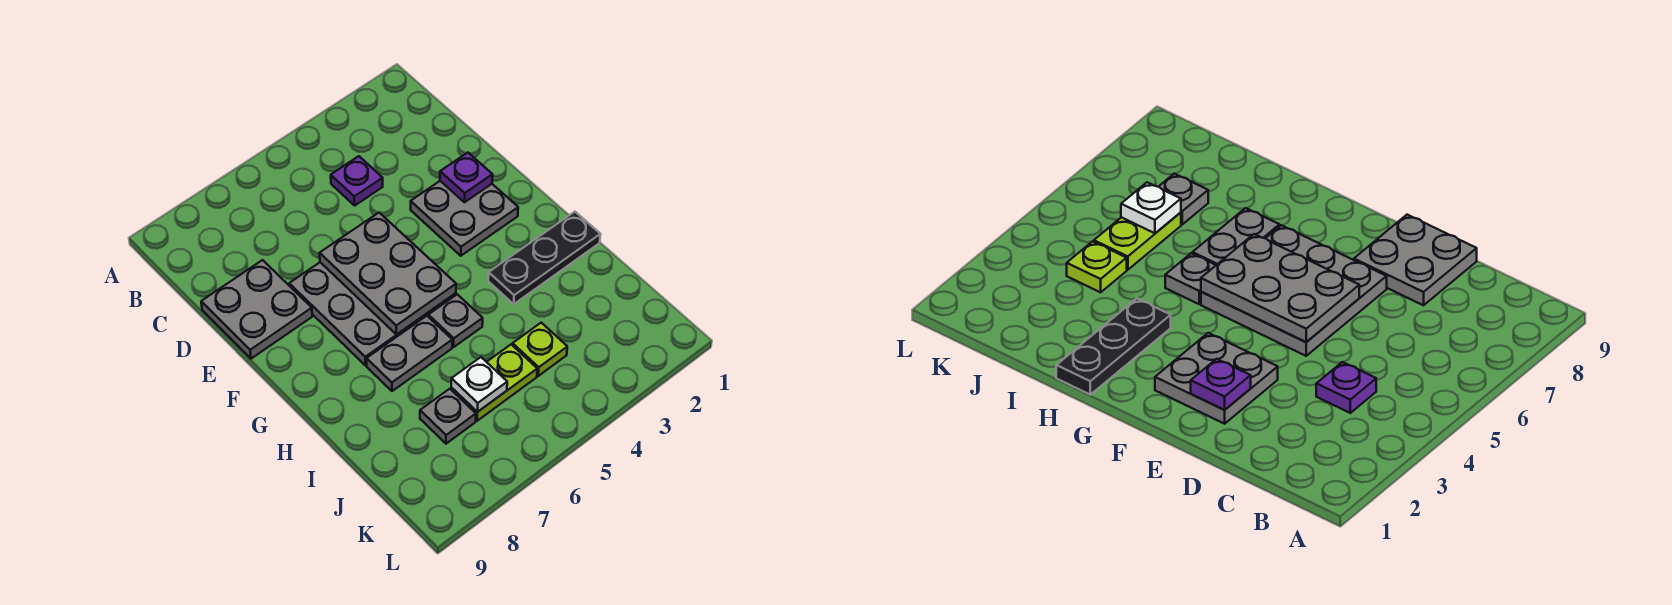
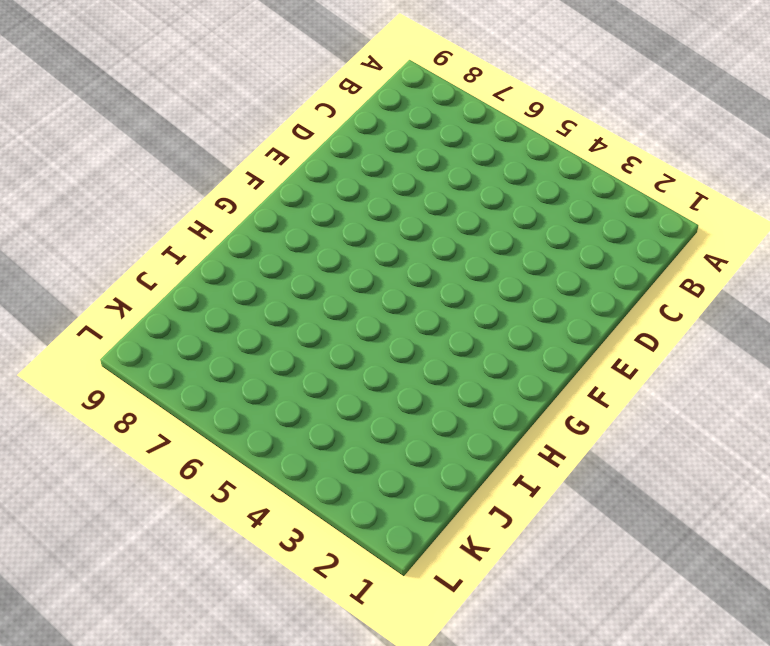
none -> purple 1x1 plate [331,156,383,205]
none -> grey 2x2 plate [201,260,312,359]
none -> grey 2x2 plate [411,181,518,256]

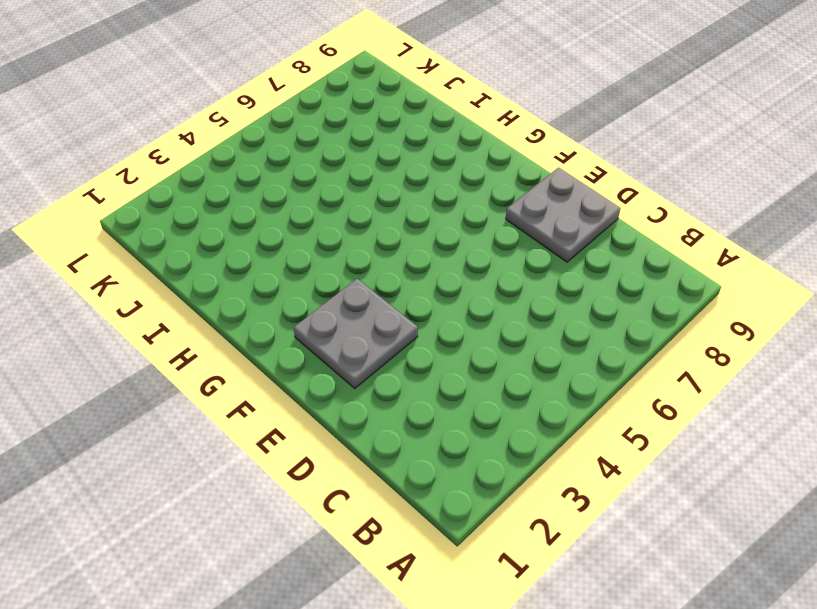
none -> purple 1x1 plate [331,156,383,205]
none -> grey 3x3 plate [289,262,456,365]
none -> black 1x3 plate [488,212,601,304]

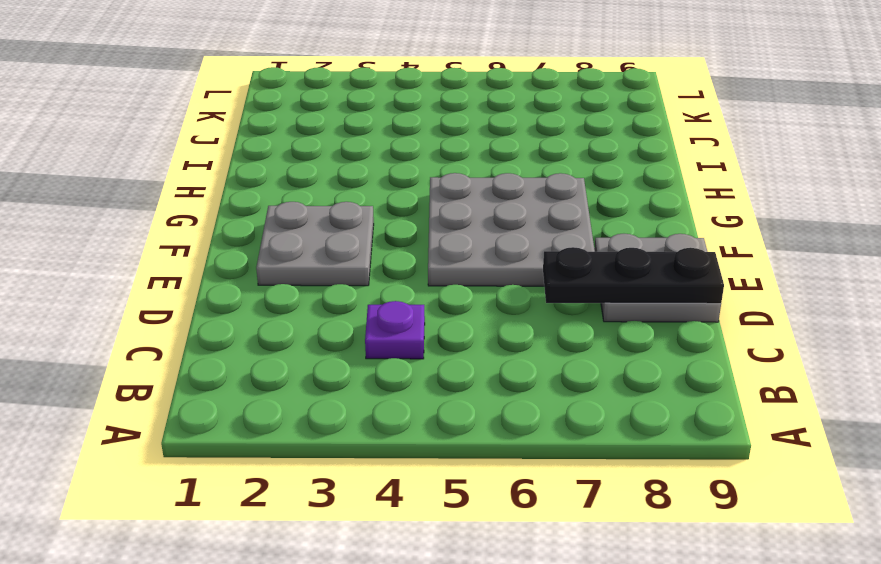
black 1x3 plate [543,247,724,304] -> black 1x3 plate moved to [488,212,601,304]
none -> grey 1x1 plate [428,294,483,347]
none -> grey 1x2 plate [367,316,452,391]
none -> lime 1x1 plate [513,323,567,376]

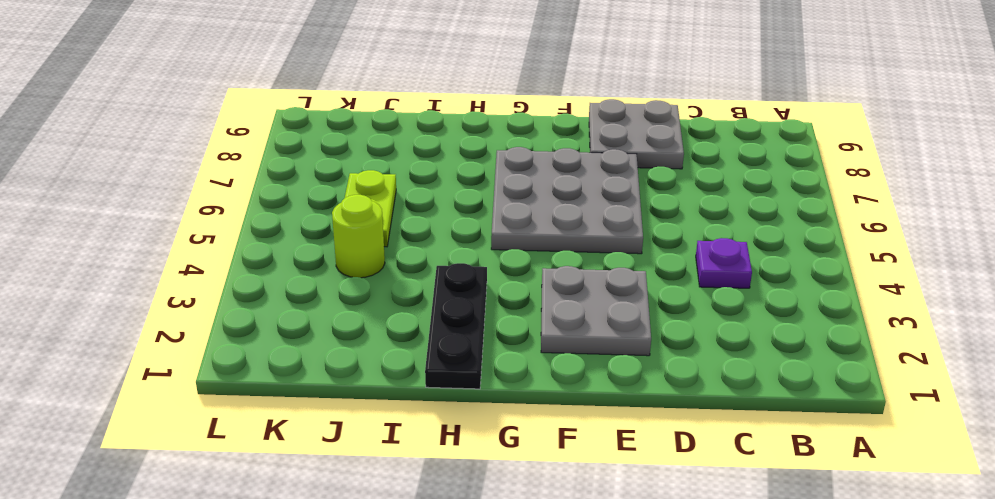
lime 1x1 round brick [332,195,385,278] -> lime 1x1 plate [513,323,567,376]
none -> grey 1x1 plate [428,294,483,347]
none -> grey 1x2 plate [367,316,452,391]
none -> grey 1x1 plate [420,389,476,444]

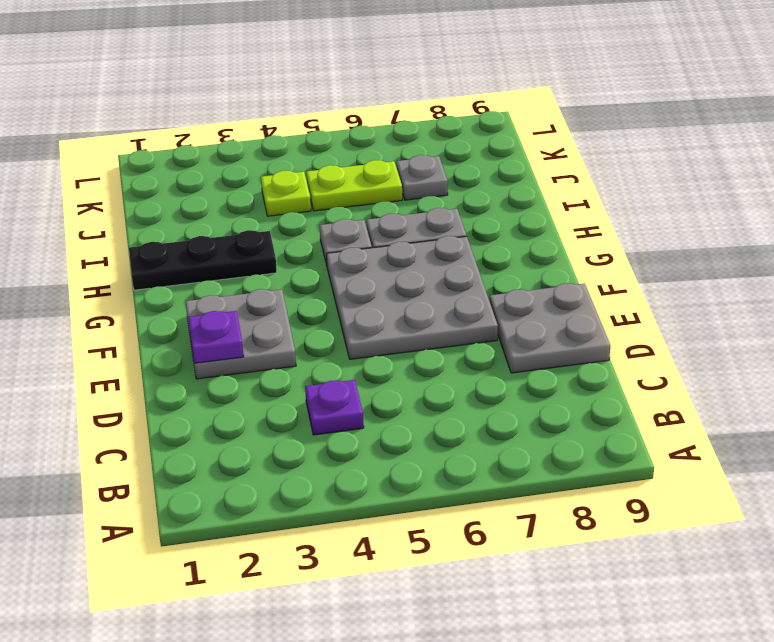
none -> grey 2x3 plate [320,213,456,335]
none -> white 1x1 plate [451,357,507,412]

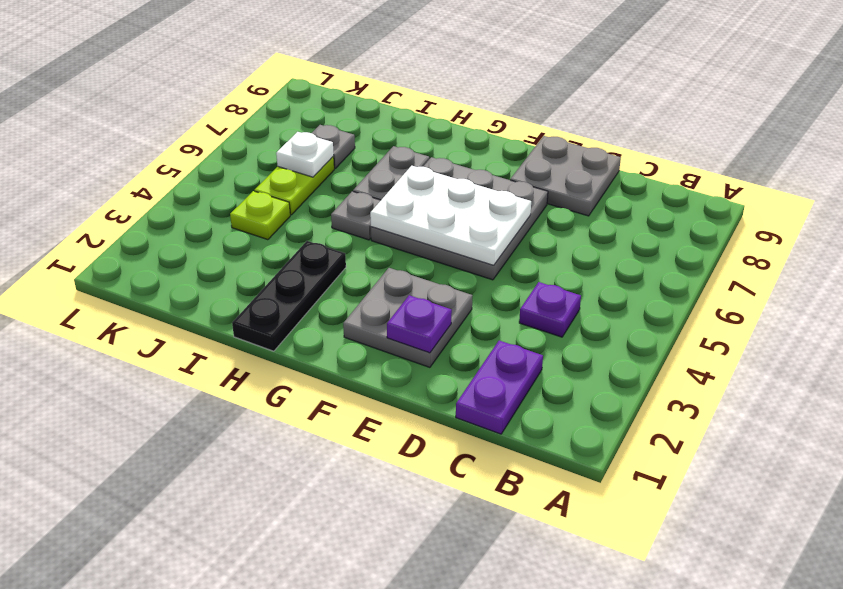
purple 1x2 plate [456,341,543,434] -> none
white 2x3 plate [370,166,531,265] -> grey 2x3 plate [320,213,456,335]

